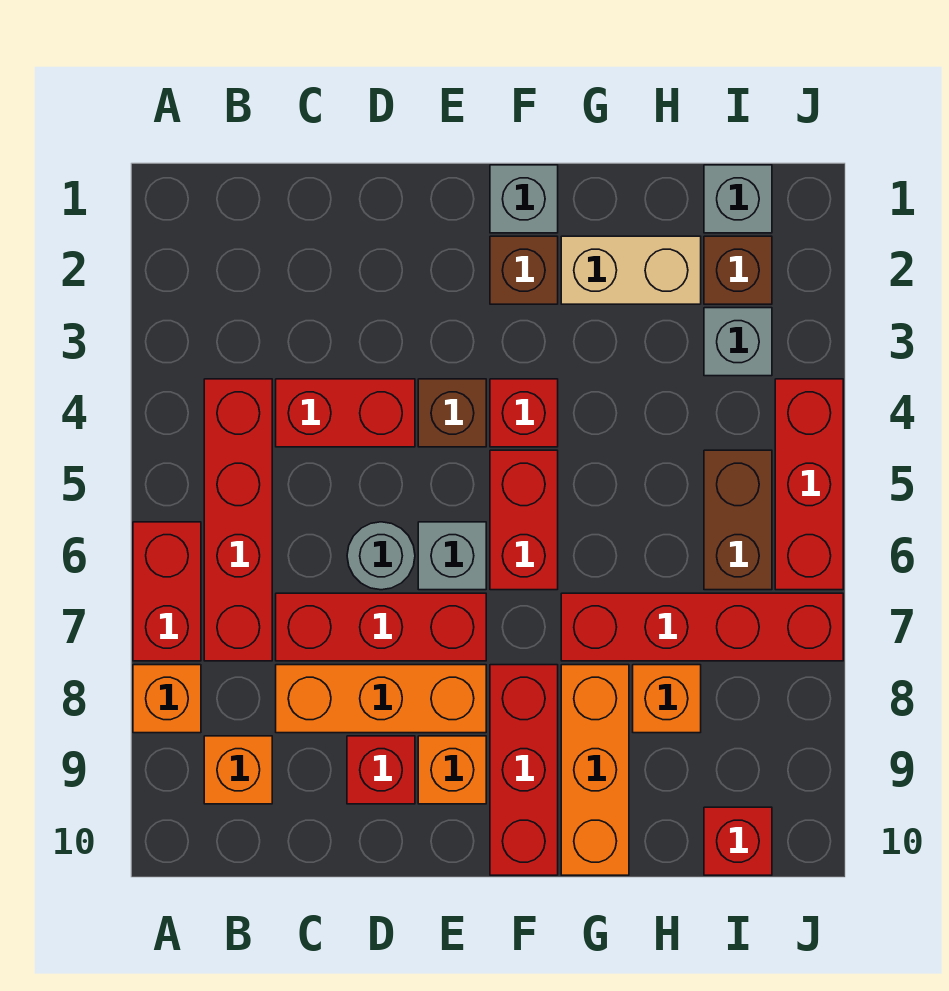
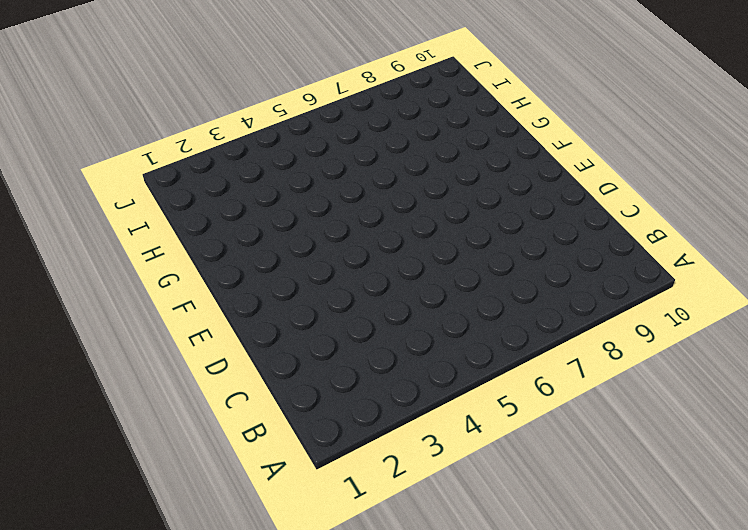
none -> red 1x2 brick [133,522,201,661]
none -> orange 1x1 brick [133,665,201,733]
none -> red 1x4 brick [204,379,272,661]

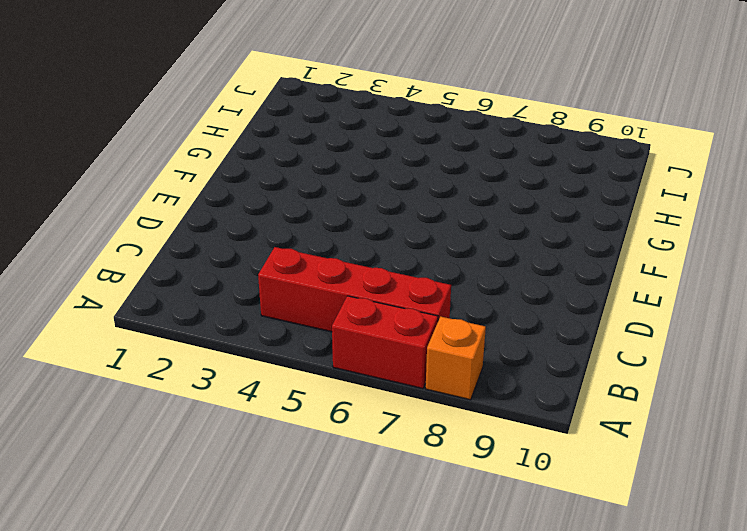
none -> orange 1x1 brick [204,736,272,804]
none -> red 1x2 brick [276,379,415,447]
none -> red 1x3 brick [276,593,486,661]

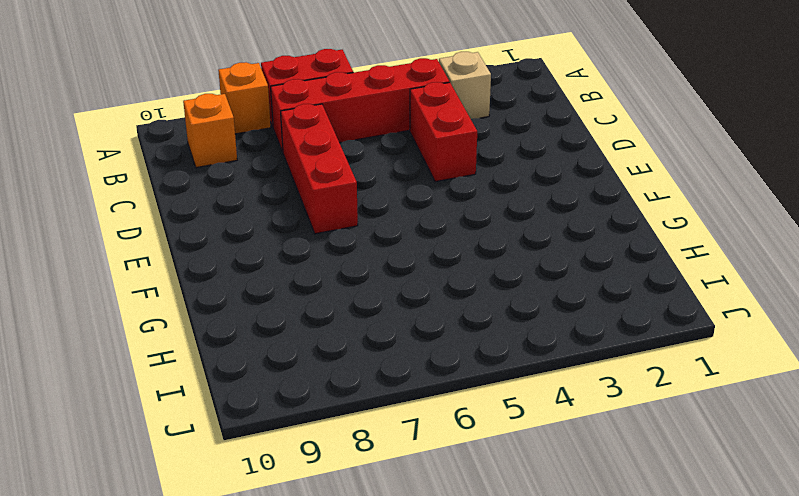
tan 1x1 brick [439,52,491,119] -> none
none -> orange 1x3 brick [276,665,486,733]
none -> grey 1x1 round brick [347,522,415,590]
none -> red 1x1 brick [347,736,415,804]

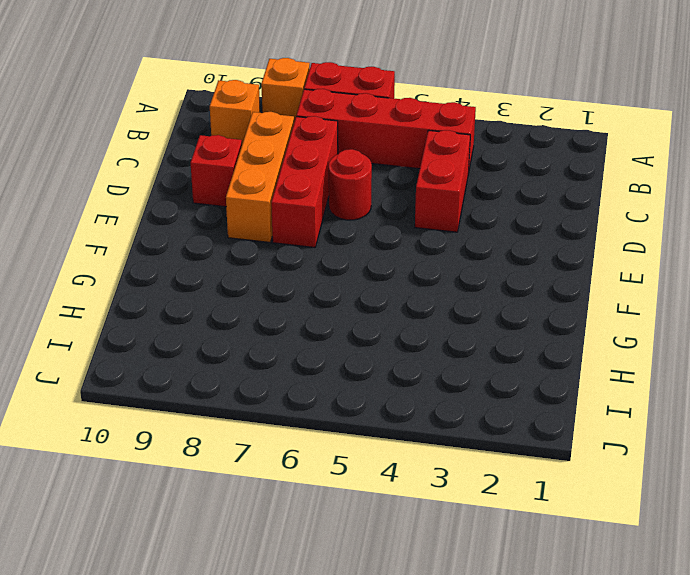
red 1x1 round brick [329,149,372,220] -> grey 1x1 round brick [347,522,415,590]
none -> brown 1x1 brick [418,379,486,447]
none -> grey 1x1 brick [418,522,486,590]
none -> orange 1x1 brick [418,736,486,804]

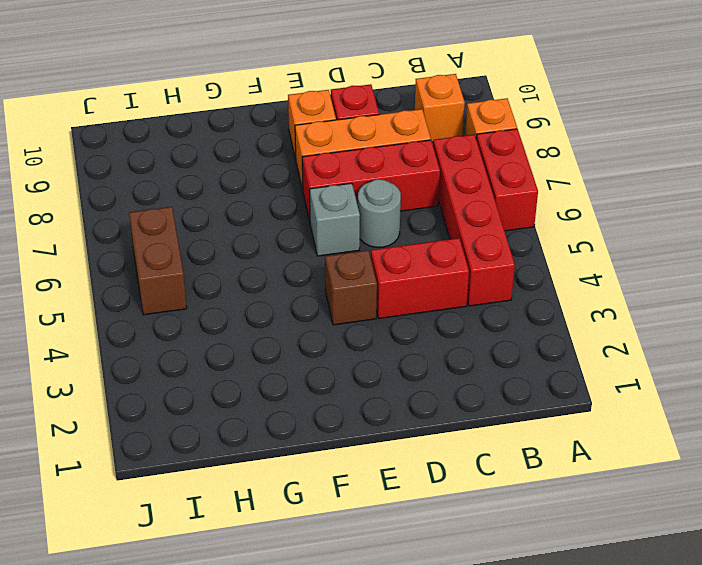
none -> grey 1x1 brick [490,165,558,233]
none -> brown 1x1 brick [490,236,558,304]
none -> red 1x1 brick [490,379,558,447]

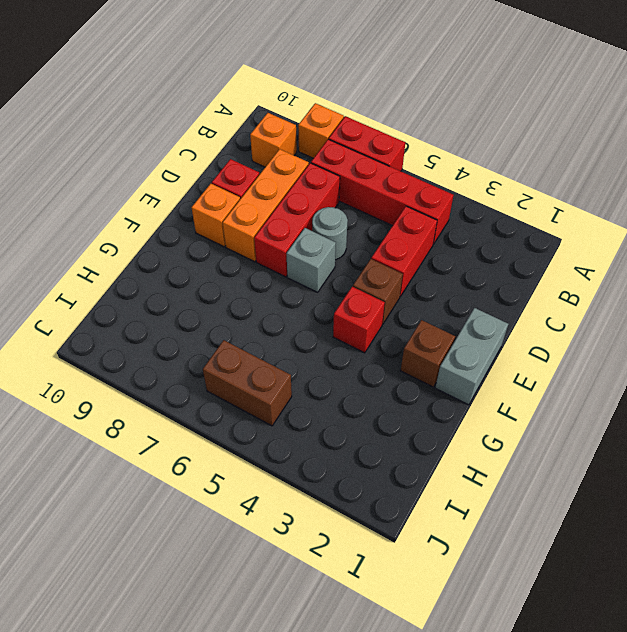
grey 1x2 brick [435,308,508,405] -> grey 1x1 brick [490,165,558,233]
none -> red 1x2 brick [490,450,558,590]
none -> red 1x3 brick [490,665,558,875]
none -> tan 1x2 brick [561,236,701,304]

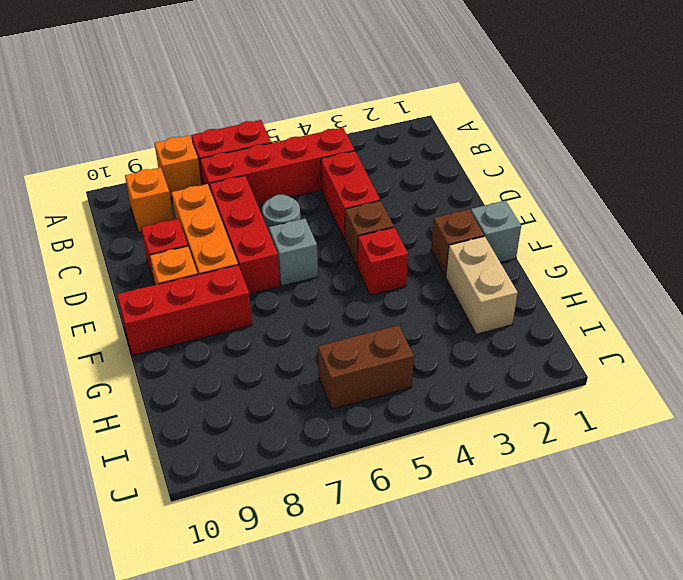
none -> red 1x2 brick [490,450,558,590]
none -> red 1x4 brick [561,593,843,661]
none -> orange 1x3 brick [561,665,629,875]

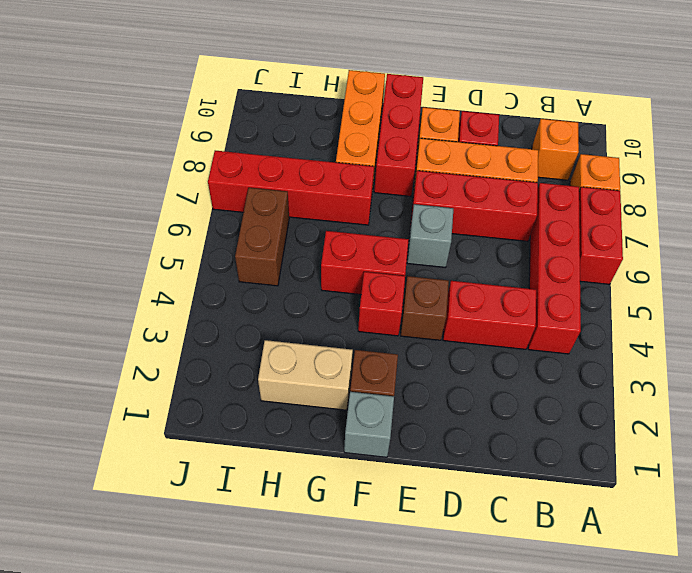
red 1x2 brick [321,231,409,295] -> red 1x2 brick turned to [490,450,558,590]
none -> grey 1x1 round brick [347,522,415,590]
none -> orange 1x1 brick [633,665,701,733]
none -> grey 1x1 brick [704,165,772,233]

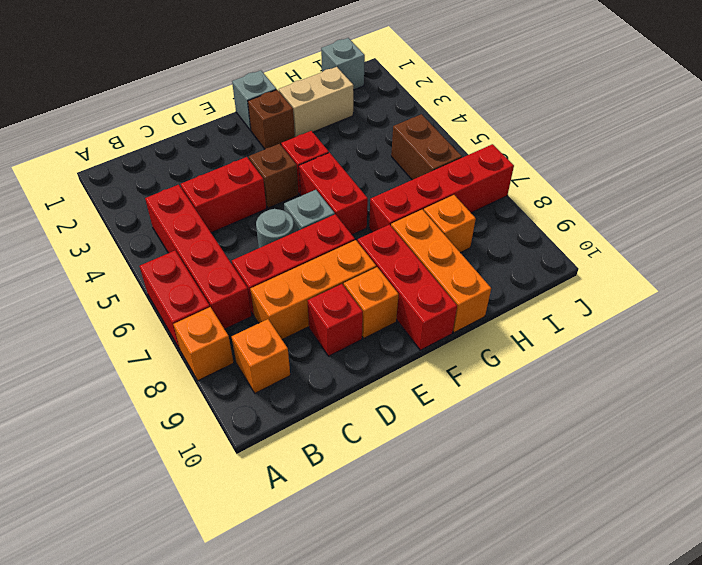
none -> brown 1x1 brick [704,236,772,304]
none -> grey 1x1 brick [704,308,772,376]
none -> red 1x1 brick [704,807,772,875]

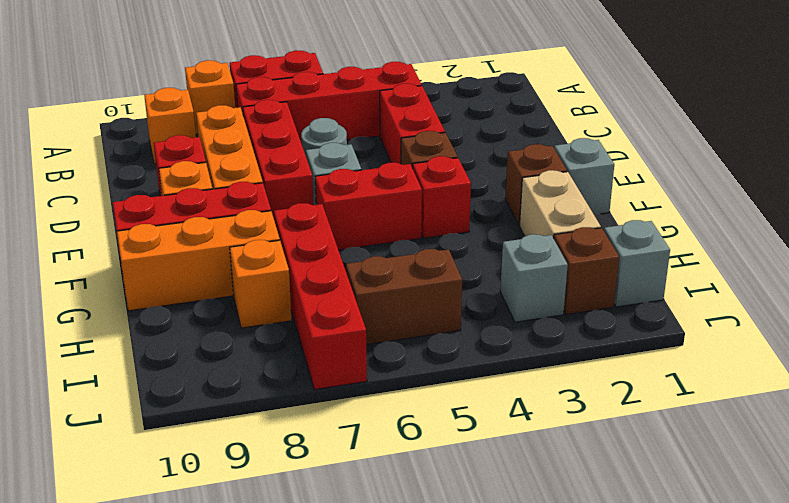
none -> red 1x1 brick [704,807,772,875]
none -> red 1x3 brick [775,379,843,590]

